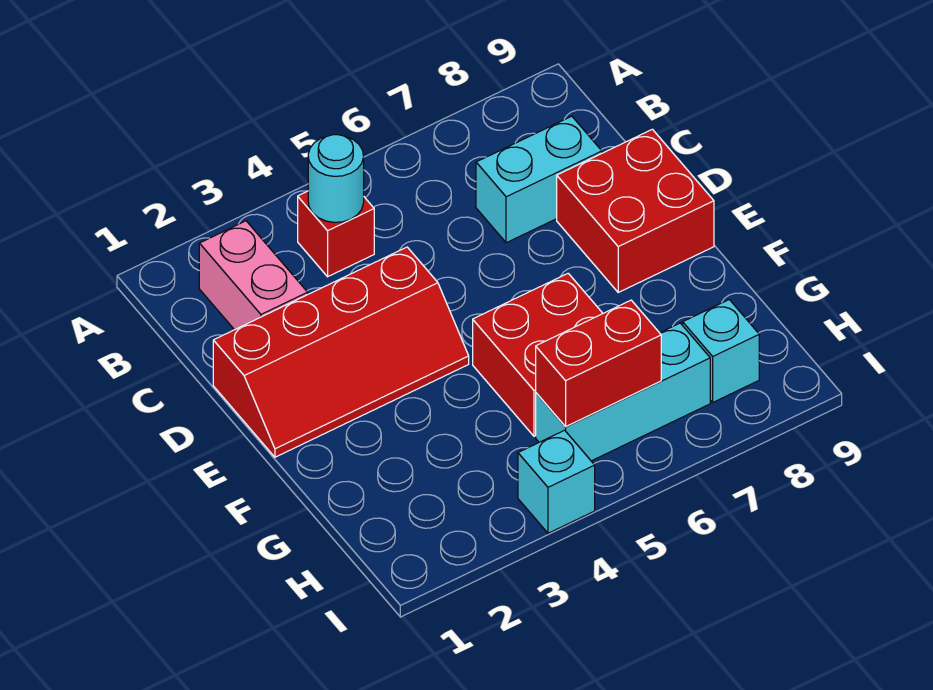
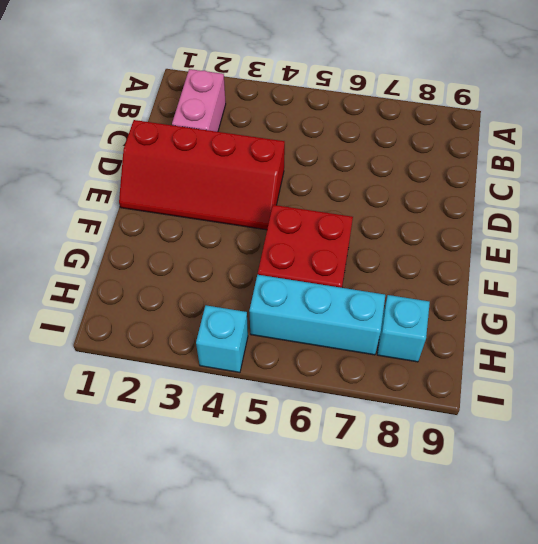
none -> red 1x1 brick [298,191,374,277]
none -> cyan 1x2 brick [476,116,602,243]

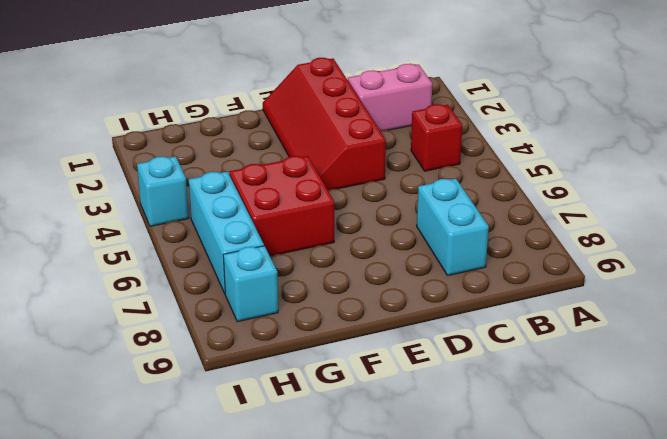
none -> red 2x2 brick [557,129,714,292]
none -> cyan 1x1 round brick [308,135,364,222]

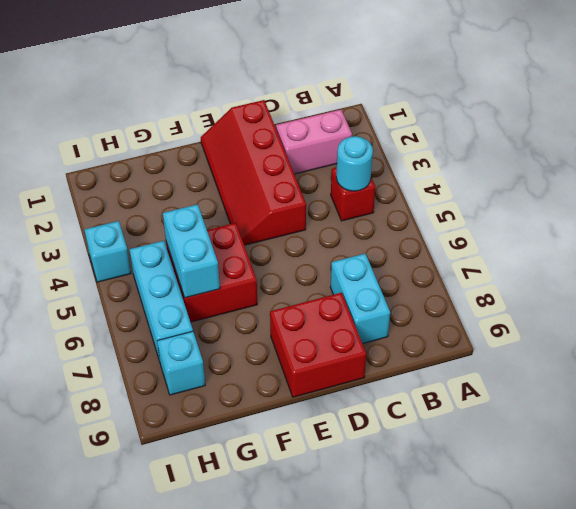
cyan 1x2 brick [163,204,220,298] -> none
none -> red 1x2 brick [536,300,661,426]

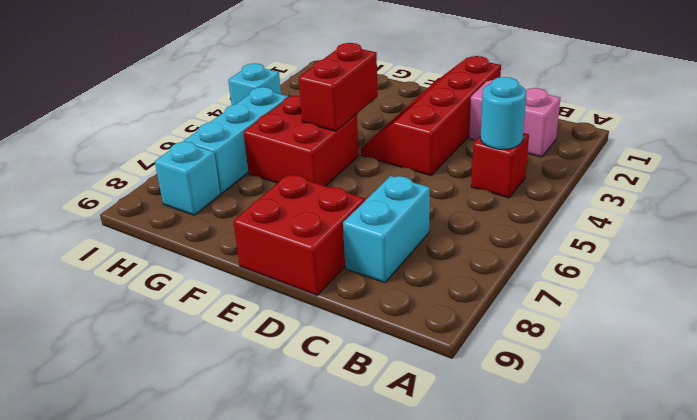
red 1x2 brick [299,43,378,131] -> red 1x2 brick moved to [536,300,661,426]

